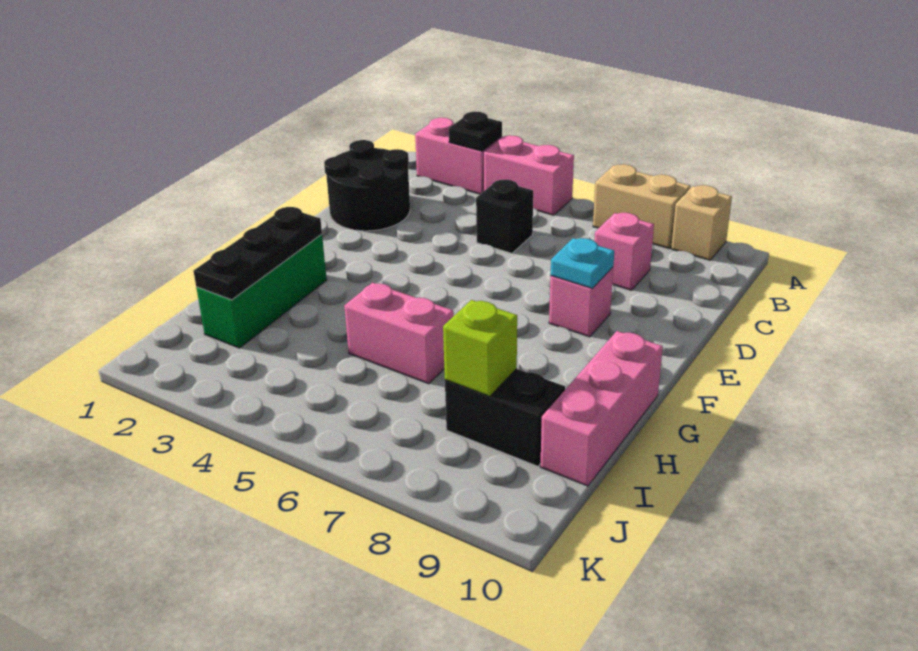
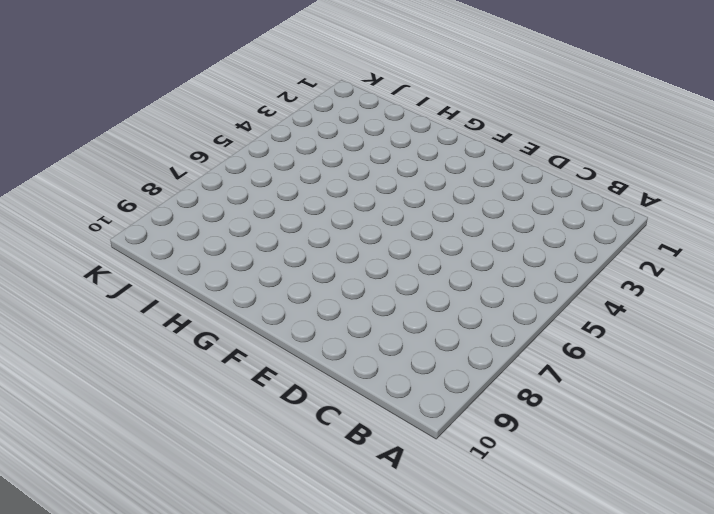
none -> pink 1x2 brick [415,118,502,194]
none -> pink 1x2 brick [484,136,574,215]
none -> tan 1x2 brick [593,164,691,248]

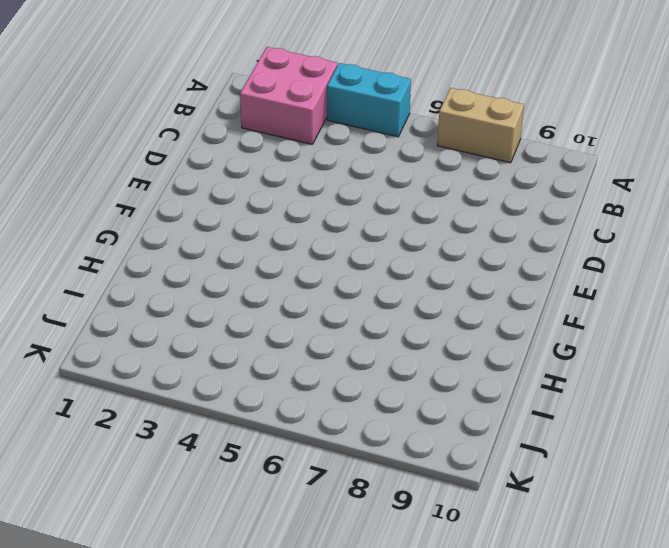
pink 2x2 brick [240,47,337,144] -> pink 1x2 brick [415,118,502,194]
cyan 1x2 brick [327,63,411,137] -> pink 1x2 brick [484,136,574,215]
none -> tan 1x1 brick [671,185,732,260]
none -> black 2x2 round brick [324,140,410,231]
none -> black 1x1 brick [476,180,533,253]

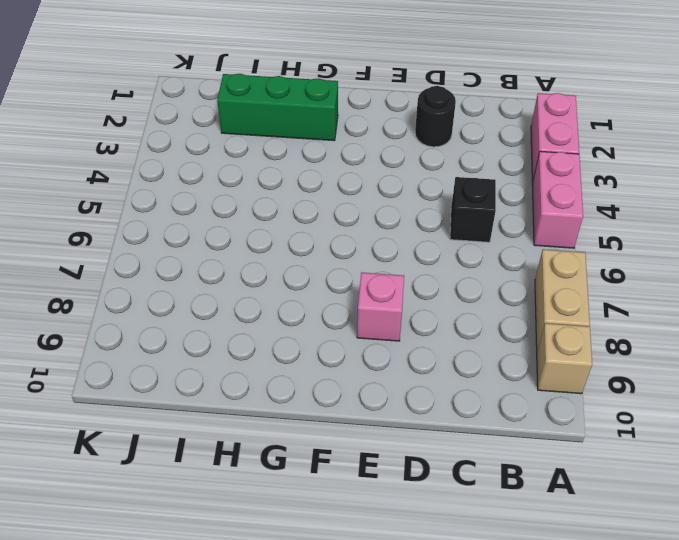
black 1x1 round brick [415,86,456,147] -> black 2x2 round brick [324,140,410,231]
none -> pink 1x1 brick [594,213,654,290]
none -> pink 1x3 brick [540,331,663,486]
none -> pink 1x2 brick [344,283,454,384]

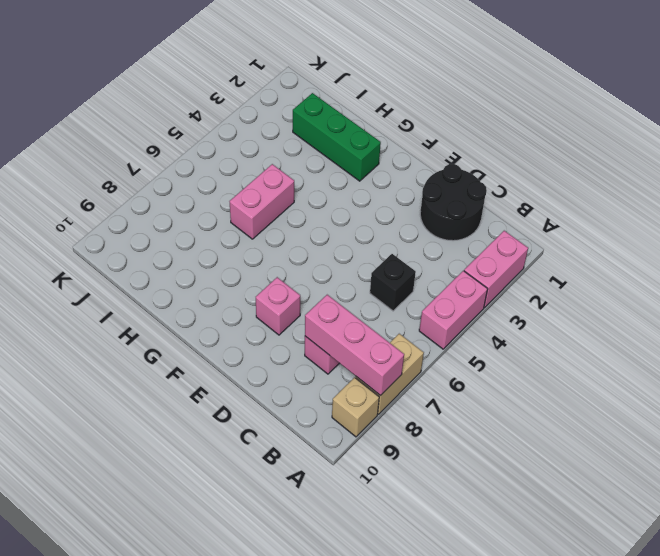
pink 1x3 brick [305,295,404,396] -> pink 1x3 brick moved to [540,331,663,486]
none -> black 1x2 brick [445,369,565,466]
none -> black 1x1 plate [449,112,502,151]
none -> cyan 1x1 plate [551,238,614,288]

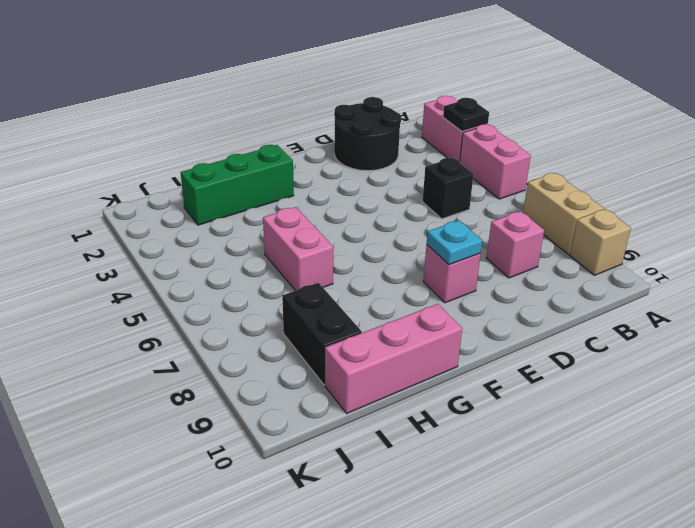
none -> black 1x3 plate [193,207,322,300]
none -> lime 1x1 brick [443,300,517,396]

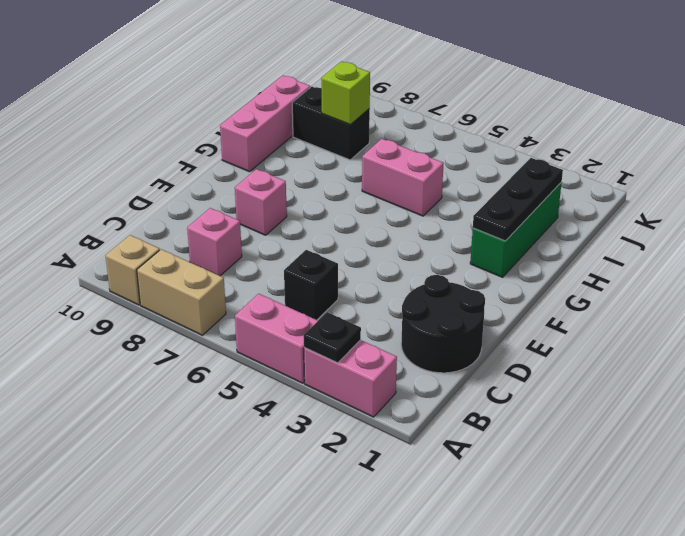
none -> cyan 1x1 plate [551,238,614,288]

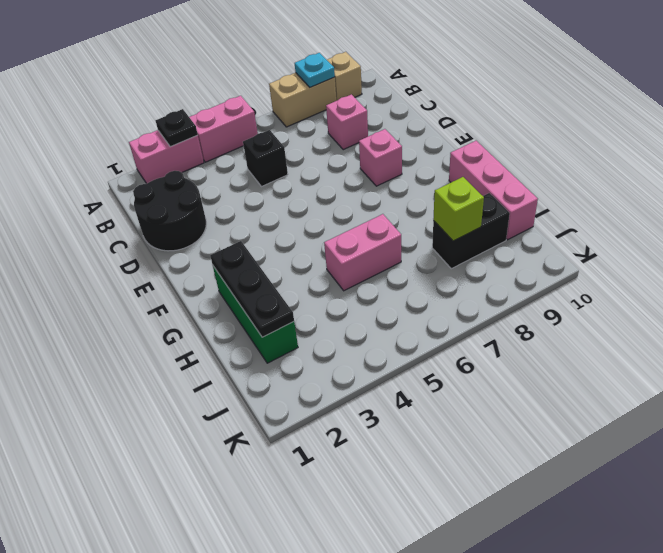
cyan 1x1 plate [295,53,335,87] -> cyan 1x1 plate moved to [551,238,614,288]

